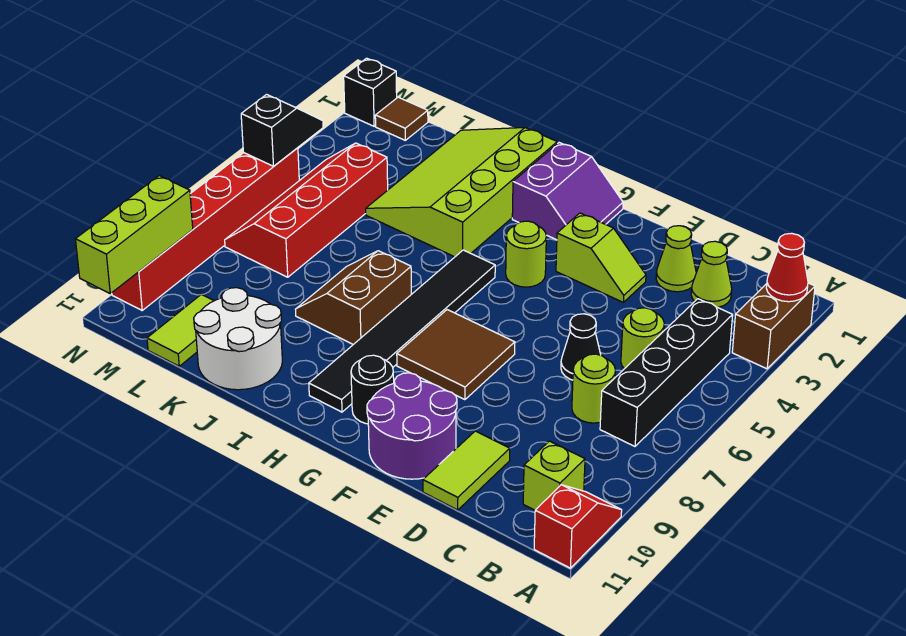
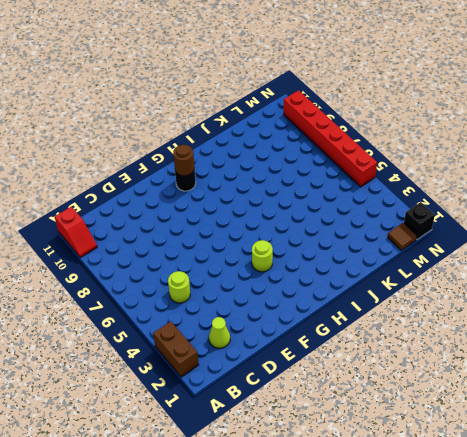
brown 1x1 round brick [173,145,195,176] -> none
none -> black 1x4 brick [600,299,733,446]
none -> lime 1x1 brick [523,441,585,510]
none -> lime 1x1 round brick [572,354,616,423]

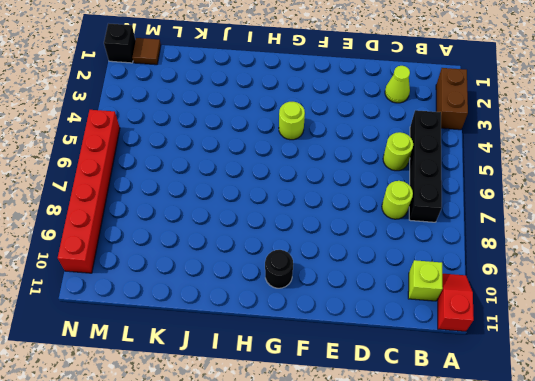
none -> lime 1x1 cone [656,226,696,292]
none -> black 1x1 cone [561,314,601,380]
none -> lime 1x2 tile [423,431,510,510]

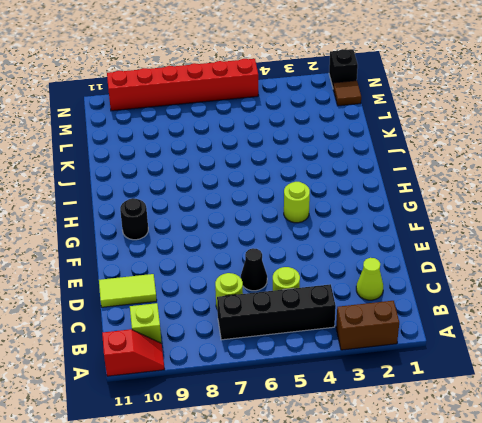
none -> lime 1x1 cone [656,226,696,292]
none -> lime 1x2 slope [556,213,646,302]
none -> purple 2x2 round brick [367,373,457,479]

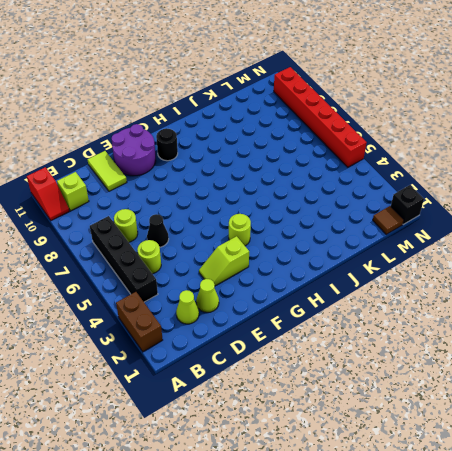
none -> brown 2x2 tile [397,310,515,400]
none -> purple 2x2 slope [512,143,623,240]
none -> black 1x6 tile [309,250,495,412]

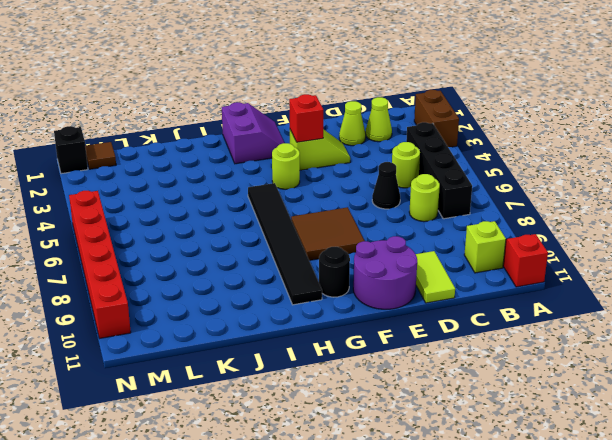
red 1x1 brick [289,94,323,142] -> none
none -> lime 3x4 slope [366,128,557,257]
none -> brown 2x2 slope [296,251,411,344]
none -> white 2x2 round brick [194,288,282,390]

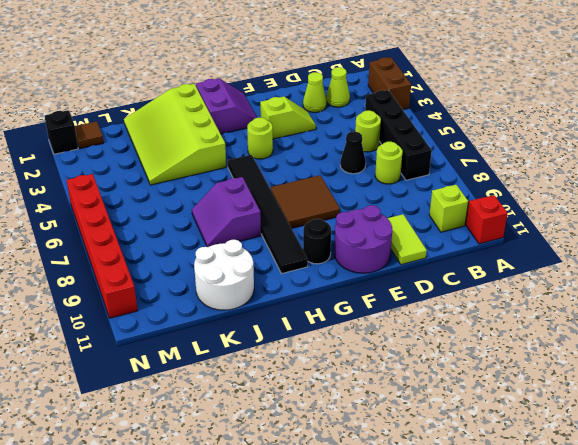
purple 2x2 slope [192,177,261,247] -> brown 2x2 slope [296,251,411,344]
none -> red 2x4 slope [225,143,388,277]
none -> lime 1x2 tile [147,294,214,366]
none -> red 1x1 cone [766,233,808,302]

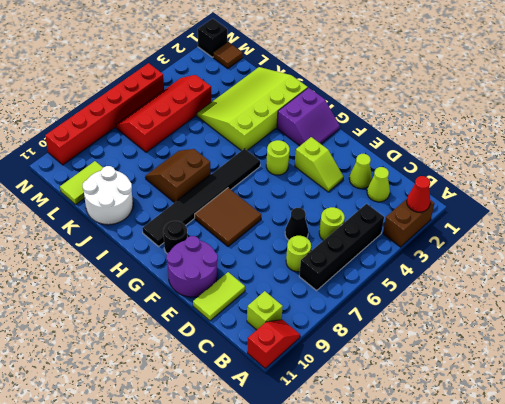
none -> black 1x2 slope [241,95,323,166]
none -> lime 1x3 brick [75,176,193,294]

